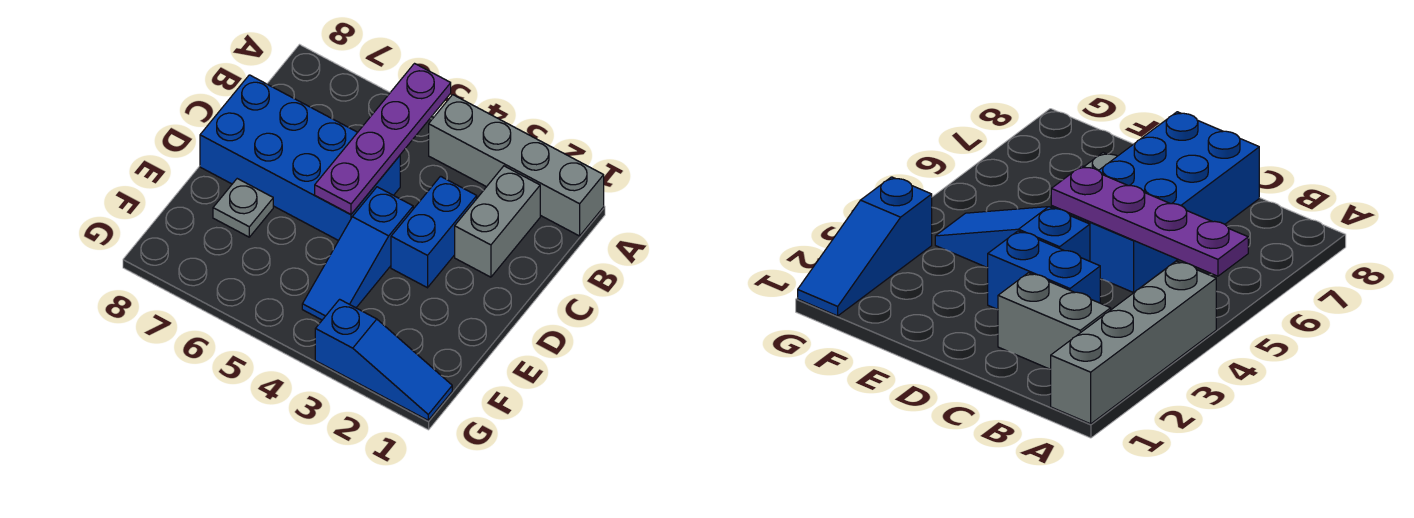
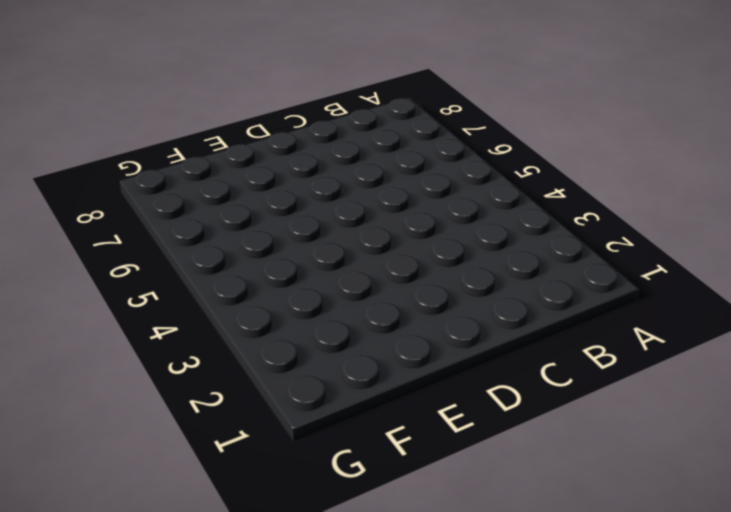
none -> grey 1x4 brick [429,95,604,236]
none -> grey 1x2 brick [455,166,540,277]

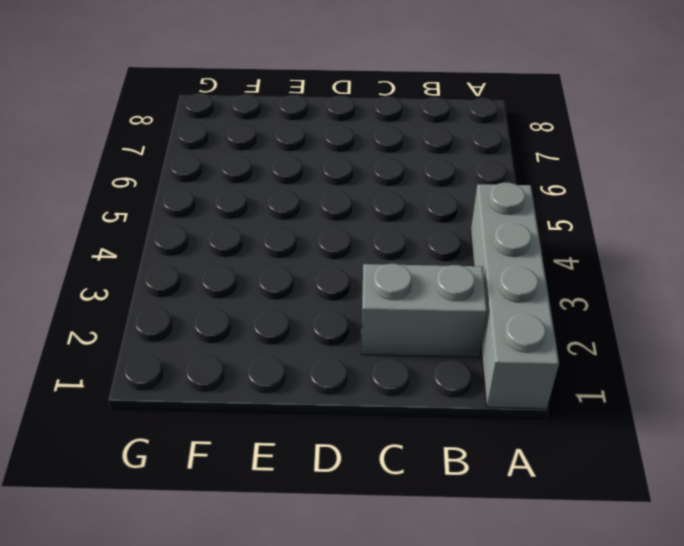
none -> blue 1x2 brick [391,176,477,288]
none -> blue 2x4 brick [200,75,400,241]

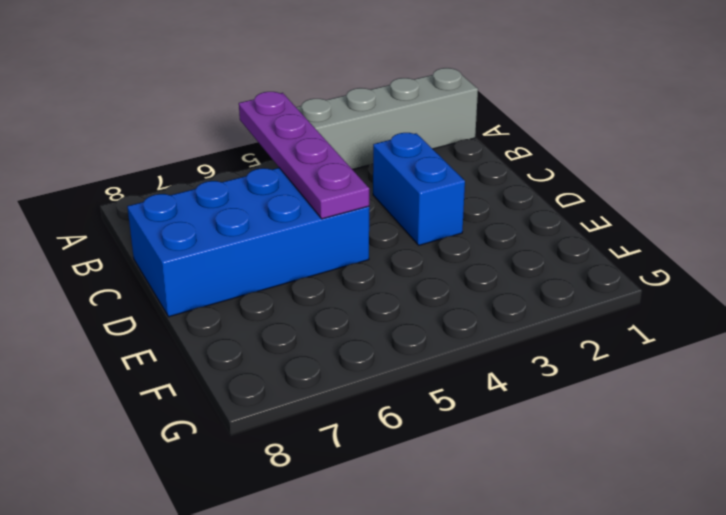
none -> grey 1x2 brick [455,166,540,277]
none -> blue 1x3 slope [302,187,413,320]

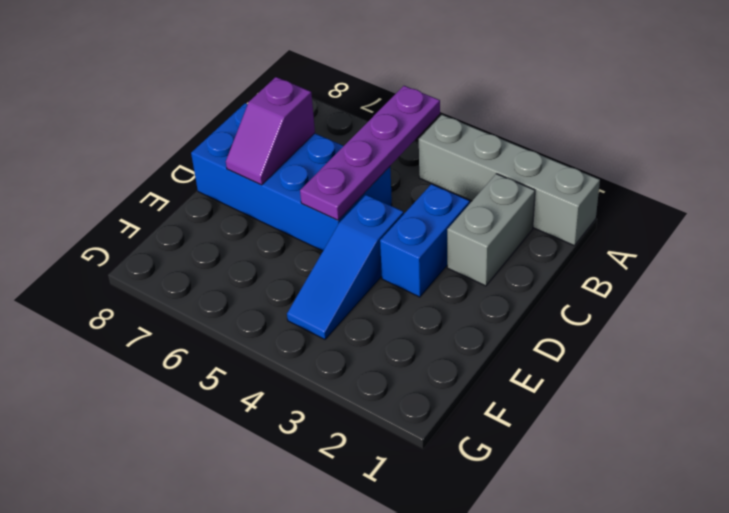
purple 1x2 slope [226,77,315,185] -> none
none -> grey 1x1 plate [213,179,273,237]
none -> blue 1x3 slope [315,299,452,420]

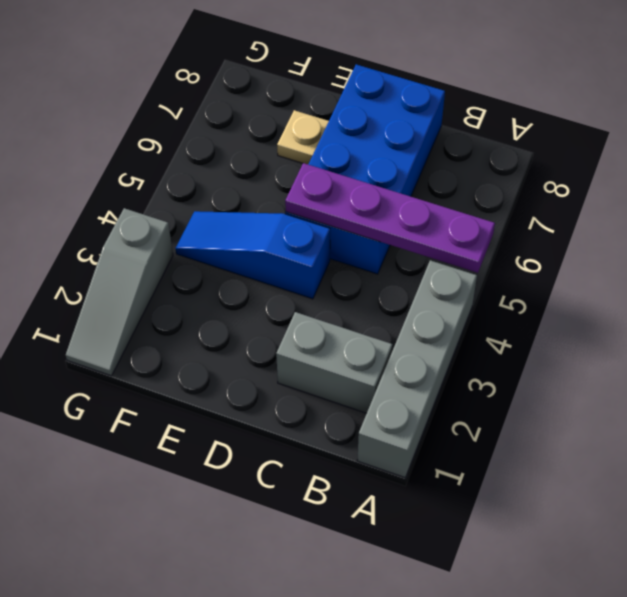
tan 1x1 plate [277,110,329,164] -> grey 1x1 plate [213,179,273,237]
grey 1x3 slope [66,208,173,376] -> blue 1x3 slope [315,299,452,420]
none -> blue 1x2 brick [391,176,477,288]

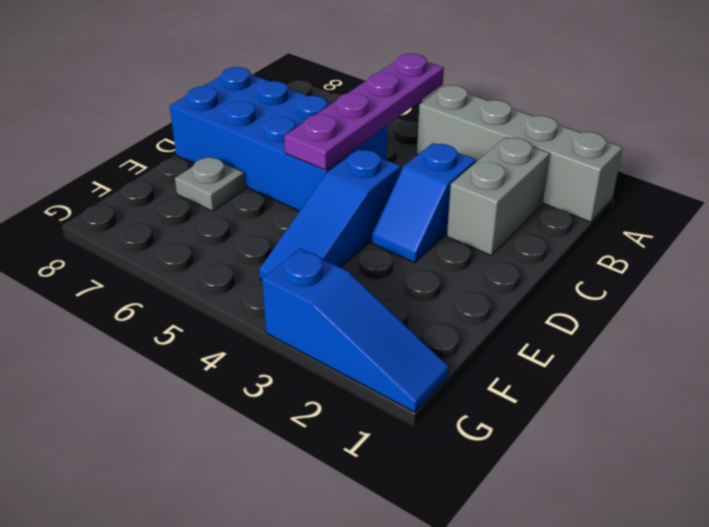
blue 1x2 slope [372,143,476,263] -> blue 1x2 brick [391,176,477,288]

